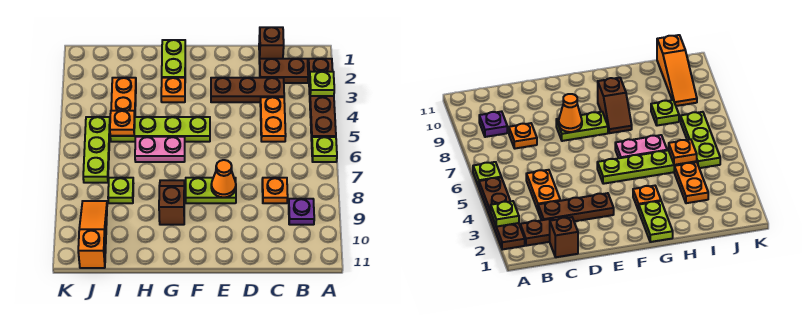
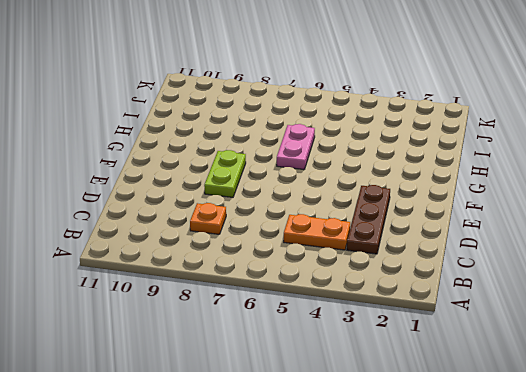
none -> brown 1x4 plate [308,59,336,141]
none -> lime 1x1 plate [312,137,337,162]
none -> brown 1x2 plate [260,59,308,83]

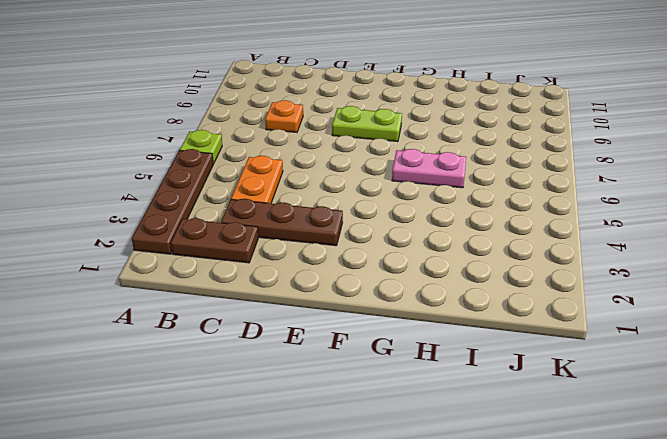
none -> purple 1x1 plate [289,199,314,225]
none -> brown 1x1 brick [259,27,284,64]
none -> lime 1x4 plate [110,117,210,142]

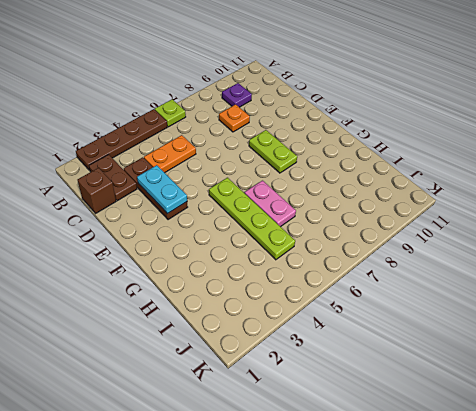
cyan 1x2 plate [137,165,187,214] -> none
none -> lime 1x2 plate [162,40,185,78]
none -> orange 1x1 plate [161,78,185,102]
none -> brown 1x2 slope [159,180,185,225]

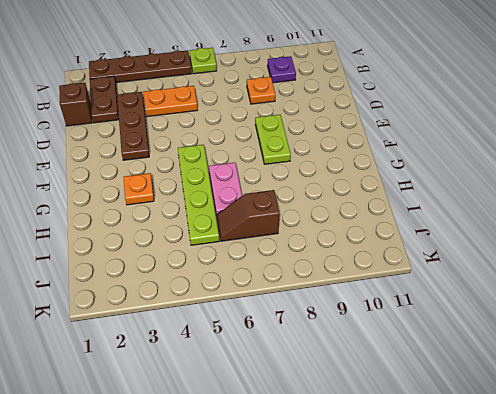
brown 1x2 slope [217,190,280,241] -> brown 1x2 slope moved to [159,180,185,225]
none -> lime 1x2 plate [162,40,185,78]
none -> orange 1x2 plate [111,78,136,111]
none -> lime 1x1 plate [108,178,133,203]

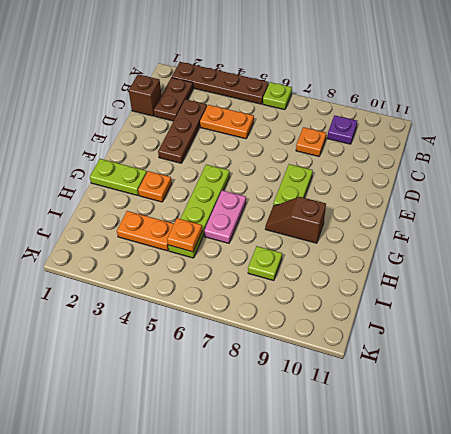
none -> lime 1x3 plate [83,117,110,183]
none -> orange 1x3 slope [78,201,107,268]
none -> lime 1x1 plate [310,72,334,96]

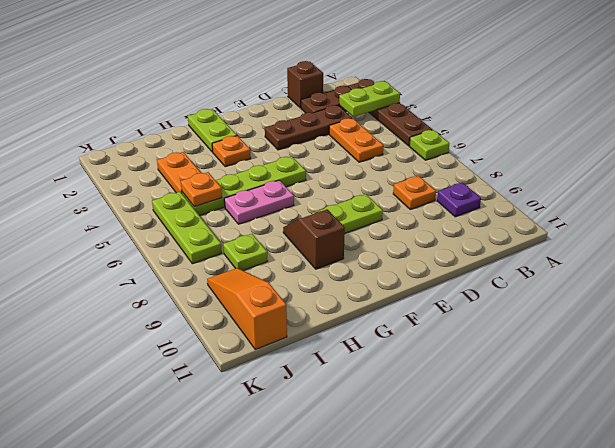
lime 1x2 plate [339,81,400,117] -> lime 1x1 plate [310,72,334,96]
none -> orange 1x1 cone [211,160,236,197]

